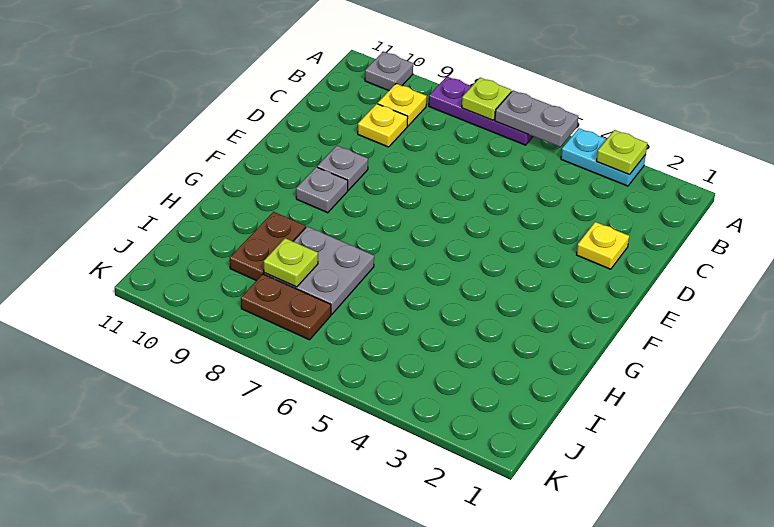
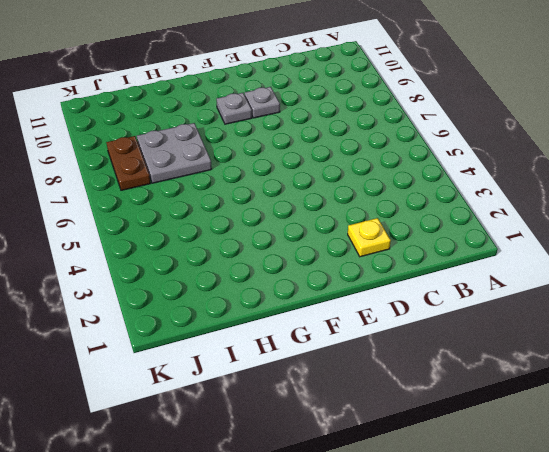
none -> cyan 1x2 plate [561,128,646,186]
none -> purple 1x3 plate [429,77,533,145]
none -> grey 1x1 plate [365,52,413,91]

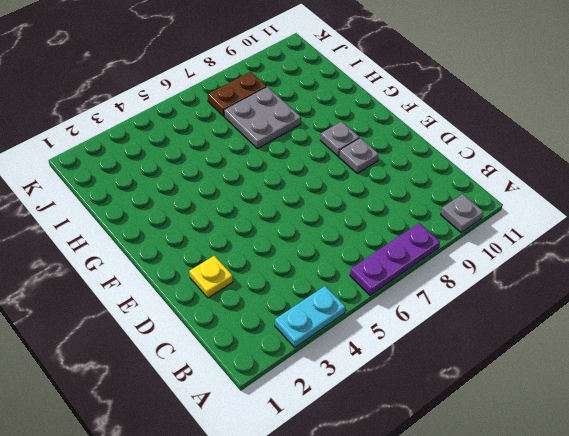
none -> yellow 1x1 plate [378,84,427,126]
none -> yellow 1x1 plate [358,104,408,147]
none -> brown 1x2 plate [230,212,306,281]

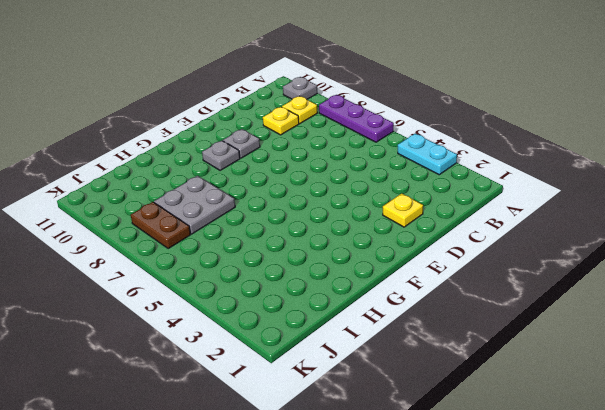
none -> brown 1x2 plate [230,212,306,281]
none -> lime 1x1 plate [597,130,647,175]
none -> grey 1x2 plate [495,90,578,147]

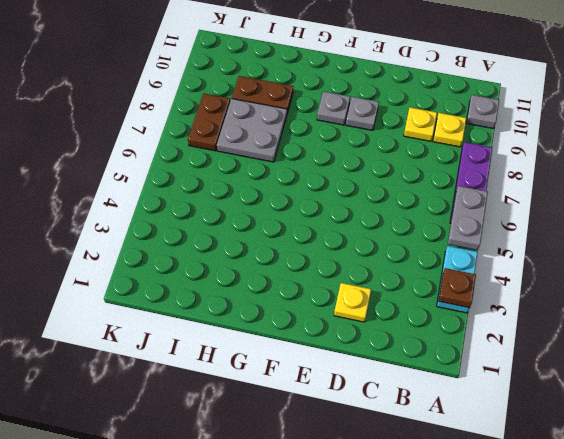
brown 1x1 plate [439,268,476,308] -> lime 1x1 plate [597,130,647,175]
none -> lime 1x1 plate [462,78,511,120]
none -> lime 1x1 plate [264,238,318,287]

